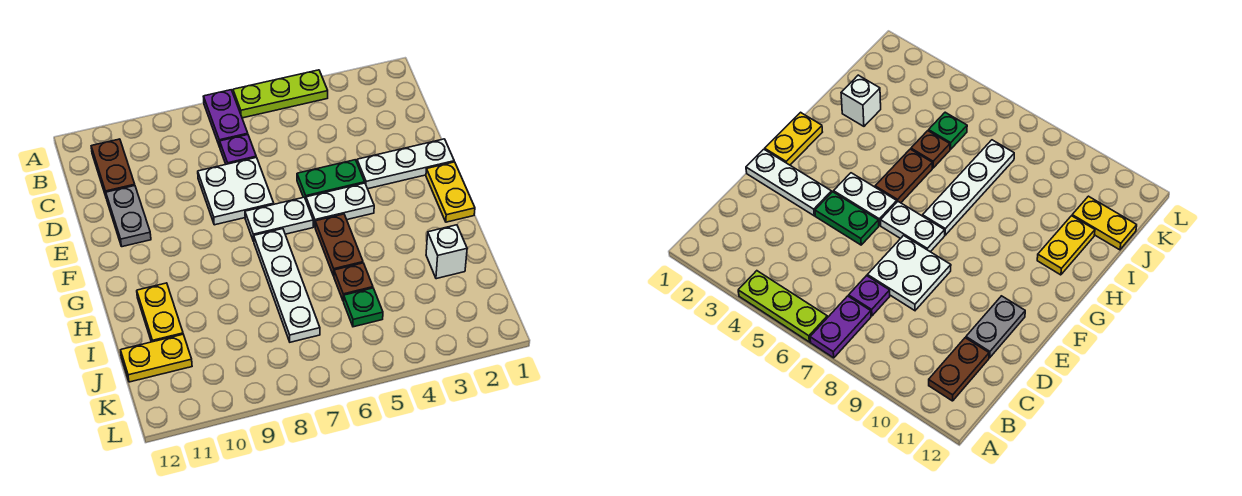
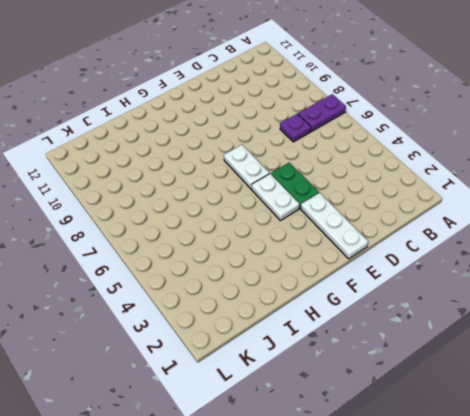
none -> lime 1x3 plate [233,70,328,118]
none -> brown 1x2 plate [91,139,135,196]
none -> white 2x2 plate [198,157,274,225]

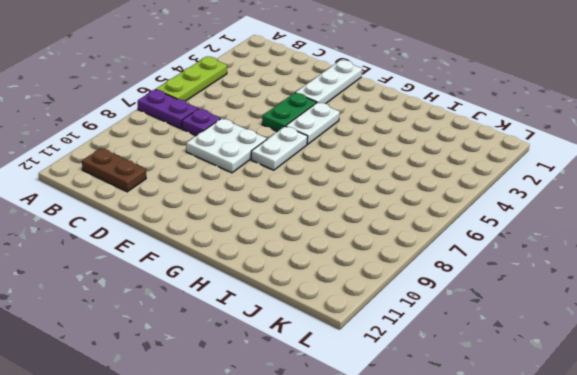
none -> grey 1x2 plate [106,186,151,247]
none -> yellow 1x2 plate [426,162,475,222]
none -> brown 1x2 plate [315,214,363,276]

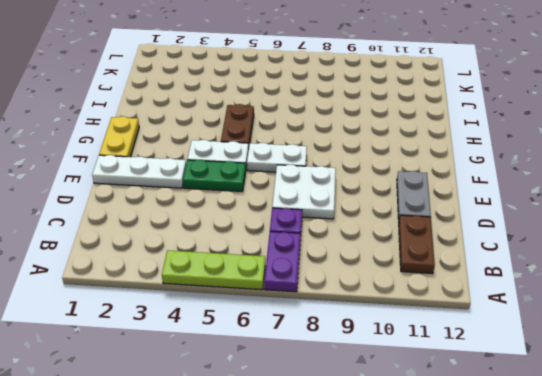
none -> white 1x4 plate [254,229,320,342]
none -> yellow 1x2 plate [137,283,183,342]
none -> white 1x1 brick [426,225,467,279]

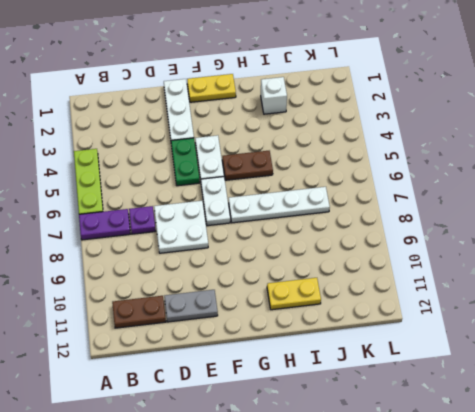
none -> brown 1x1 plate [334,263,373,301]
none -> green 1x1 plate [344,288,383,327]
none -> yellow 1x2 plate [121,334,192,382]

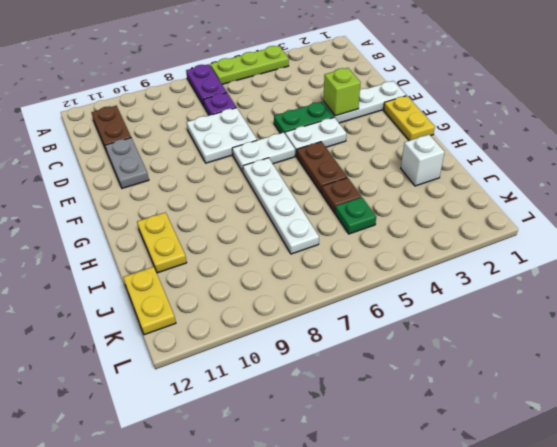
lime 1x1 brick [324,68,361,116] -> none
yellow 1x2 plate [123,267,176,335] -> yellow 1x2 plate turned to [121,334,192,382]

